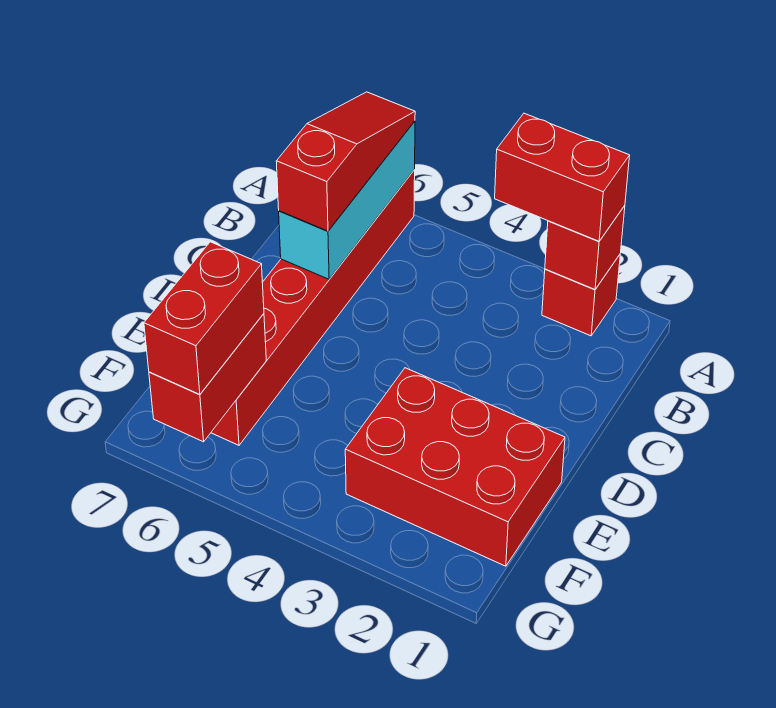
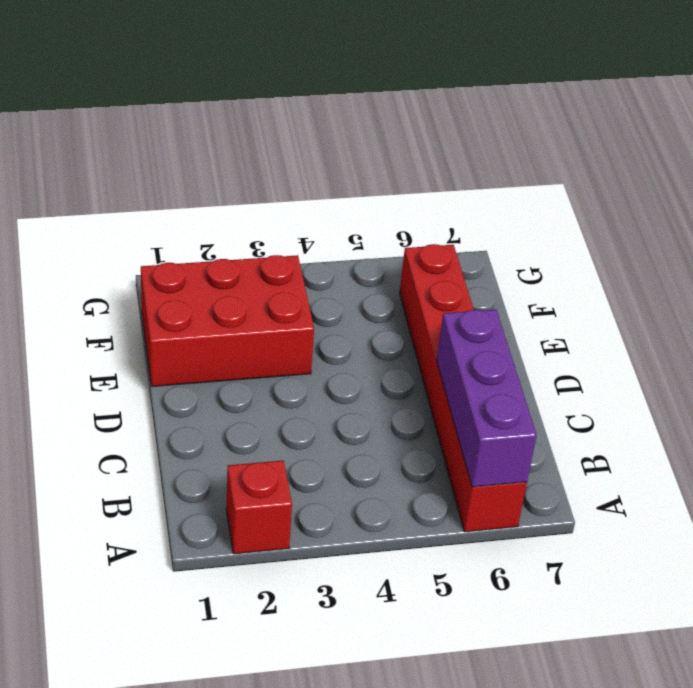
purple 1x3 brick [437,309,537,487] -> cyan 1x3 brick [279,121,415,279]
none -> red 1x1 brick [545,206,625,289]
none -> red 1x2 brick [149,314,266,442]

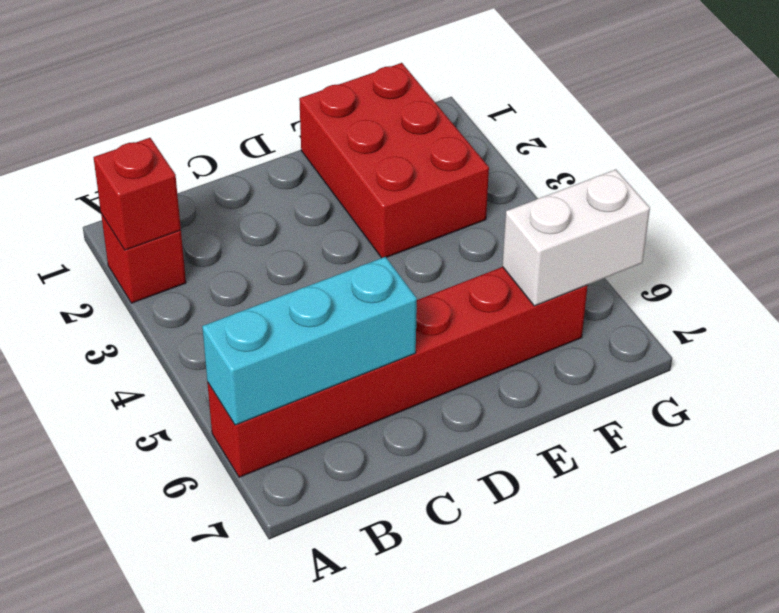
white 1x2 brick [502,170,650,306] -> red 1x2 brick [149,314,266,442]
none -> red 1x2 brick [495,113,630,241]
none -> red 1x3 slope [276,92,415,231]

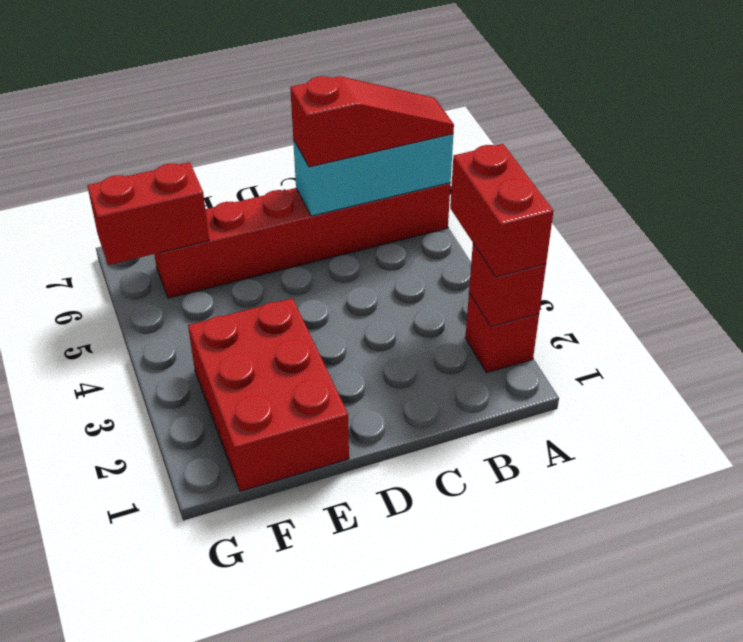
none -> red 1x2 brick [144,242,264,394]

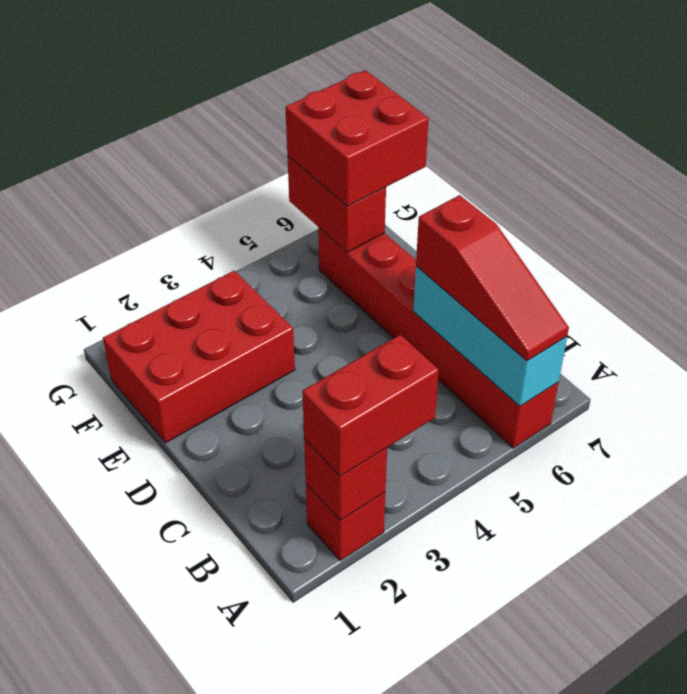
red 2x2 brick [285,70,429,206] -> red 1x2 brick [144,242,264,394]

